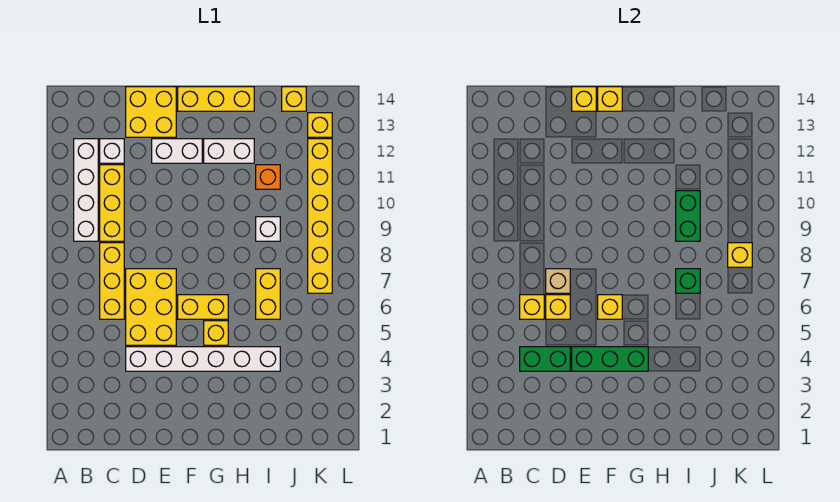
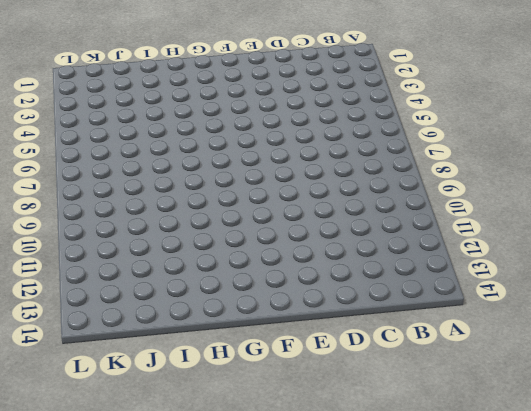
none -> white 1x4 brick [74,139,98,241]
none -> yellow 1x3 brick [100,243,124,319]
none -> yellow 1x3 brick [100,165,124,241]

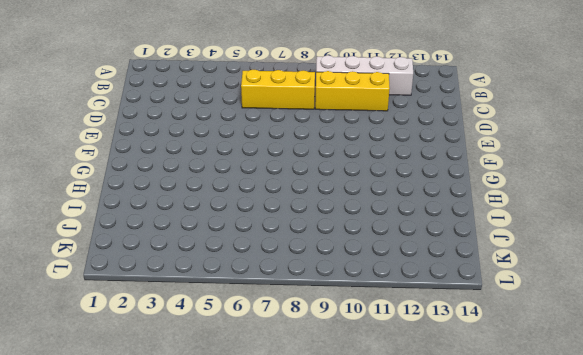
none -> white 1x1 brick [100,139,124,163]
none -> white 1x6 brick [126,347,280,371]
none -> yellow 2x3 brick [126,269,176,345]

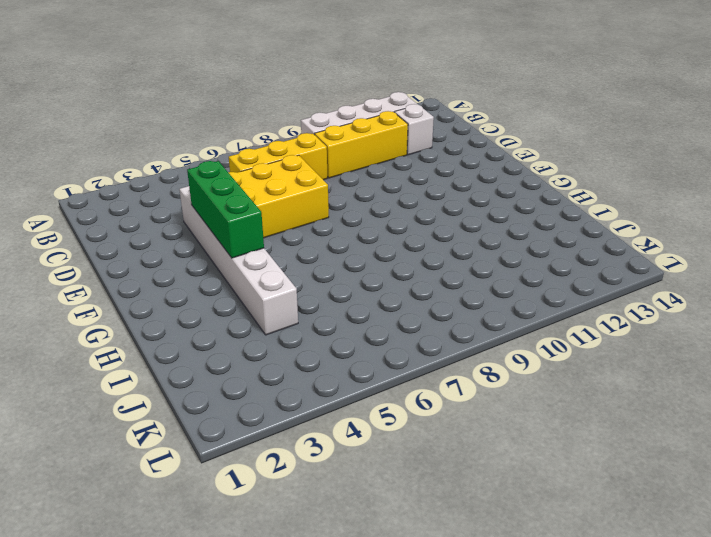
none -> yellow 2x2 brick [126,87,176,137]
none -> white 1x2 brick [152,139,202,163]
none -> yellow 1x2 brick [178,295,228,319]

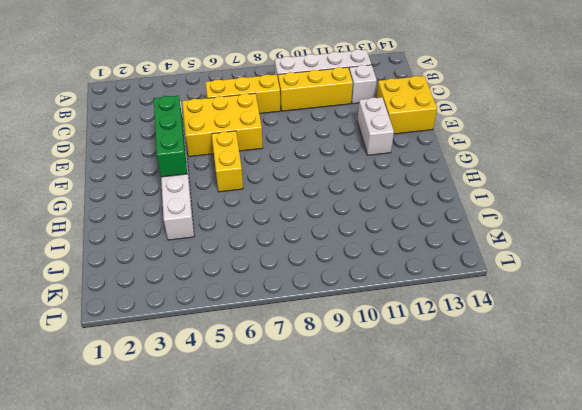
none -> yellow 1x3 brick [178,87,254,111]
none -> yellow 1x1 brick [204,321,228,345]
none -> white 1x2 brick [204,139,254,163]

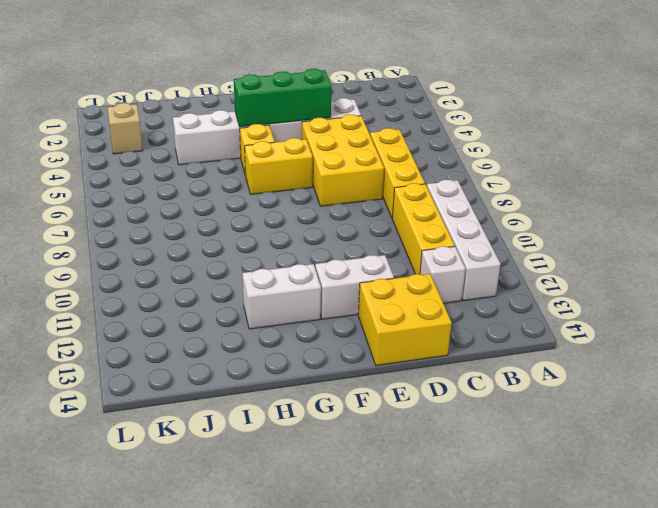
tan 1x1 brick [107,103,143,154] -> tan 1x1 brick moved to [546,269,570,293]
none -> yellow 1x3 brick [178,87,254,111]
none -> yellow 1x2 brick [256,269,280,319]
none -> white 1x1 brick [256,217,280,241]

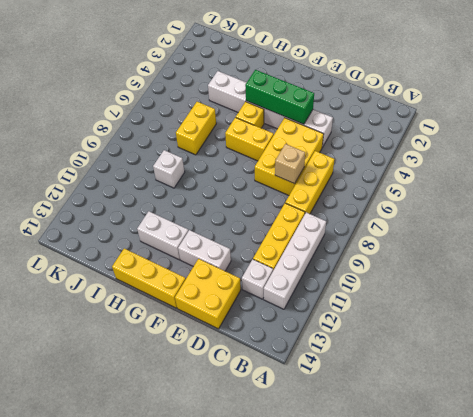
none -> orange 1x1 brick [256,165,280,189]
none -> yellow 1x1 brick [282,87,306,111]
none -> yellow 1x6 brick [308,139,332,293]

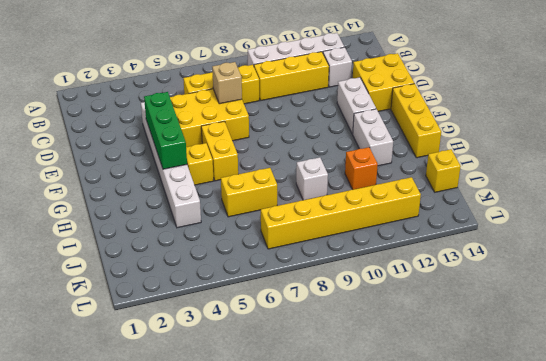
none -> yellow 1x1 brick [308,113,332,137]
none -> green 1x2 brick [520,347,570,371]
none -> yellow 1x1 brick [520,295,544,319]

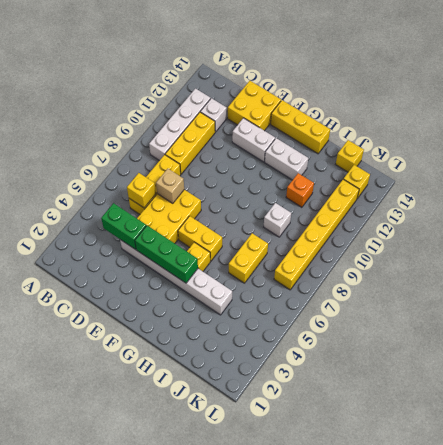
none -> yellow 1x1 brick [546,295,570,319]
none -> yellow 1x1 brick [572,87,596,111]
none -> yellow 1x1 brick [598,295,622,319]

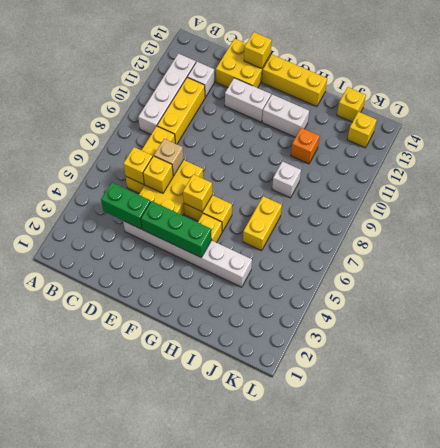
none -> yellow 1x6 brick [308,139,332,293]
none -> yellow 1x1 brick [598,87,622,111]
none -> green 1x1 brick [676,269,700,293]

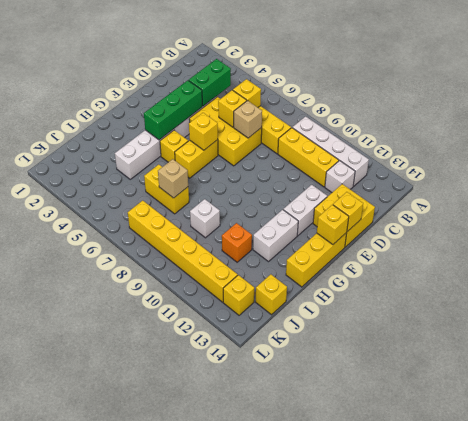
tan 1x1 brick [158,159,188,198] -> green 1x1 brick [676,269,700,293]
none -> green 1x2 brick [676,191,700,241]
none -> yellow 1x1 brick [728,243,752,267]

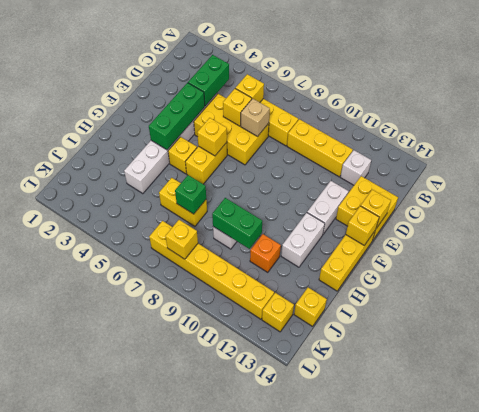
none -> white 1x4 brick [74,139,98,241]

